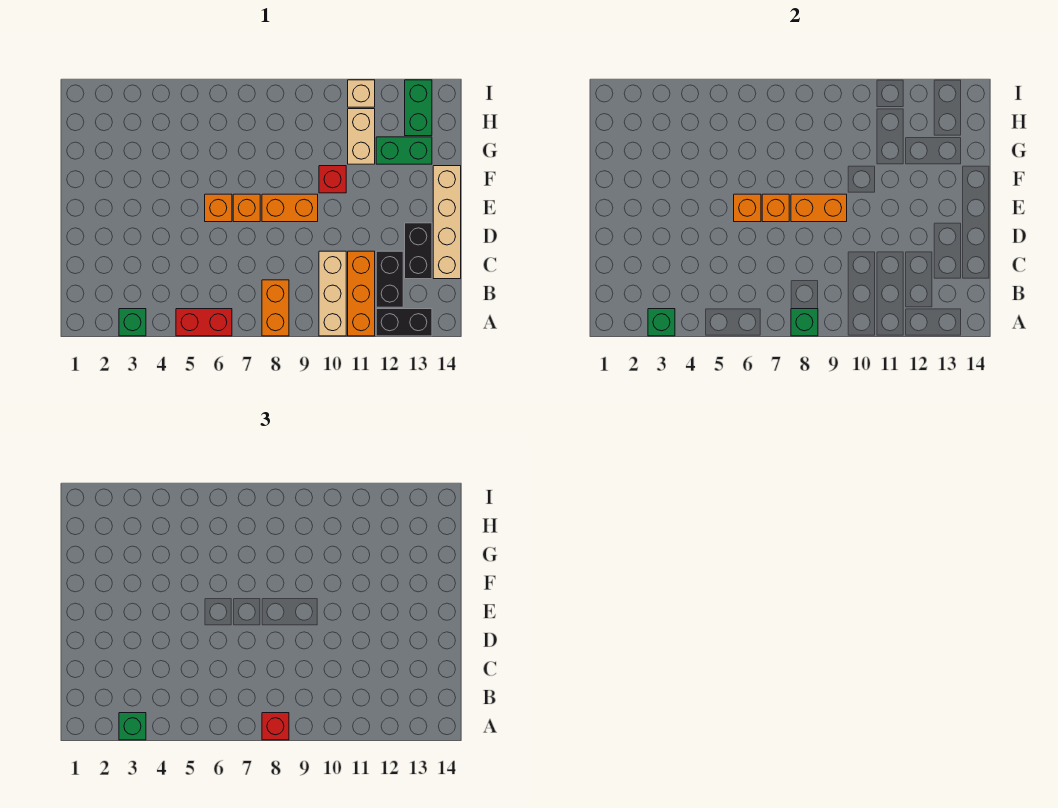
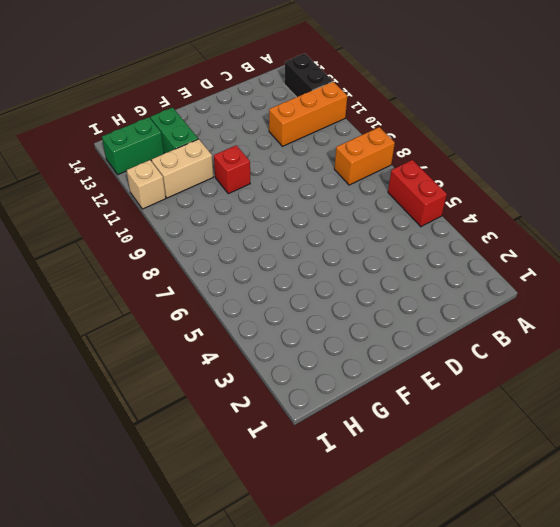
none -> green 1x1 brick [119,309,146,336]
none -> tan 1x3 brick [319,251,346,336]
none -> black 1x2 brick [376,251,403,307]

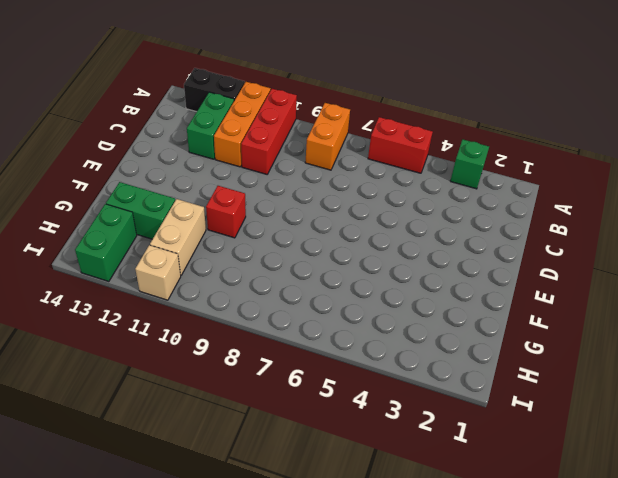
red 1x3 brick [241,89,297,174] -> tan 1x3 brick [319,251,346,336]
green 1x2 brick [187,92,234,159] -> black 1x2 brick [376,251,403,307]
none -> black 1x2 brick [405,223,432,279]
none -> tan 1x4 brick [433,166,461,279]
none -> orange 1x1 brick [205,194,232,222]

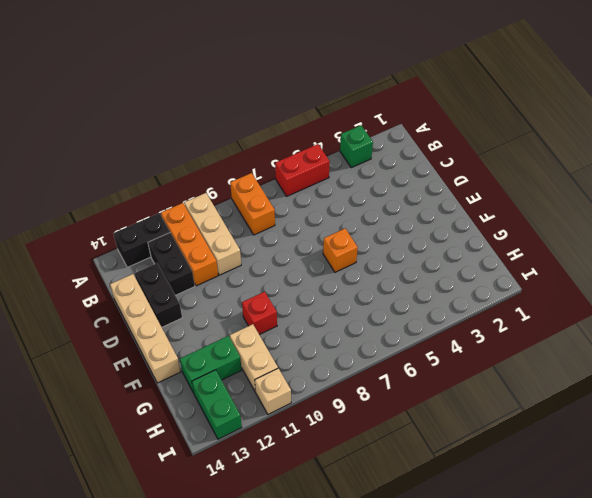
none -> orange 1x1 brick [233,194,260,222]
none -> orange 1x2 brick [262,194,318,222]
none -> green 1x1 brick [648,309,675,336]

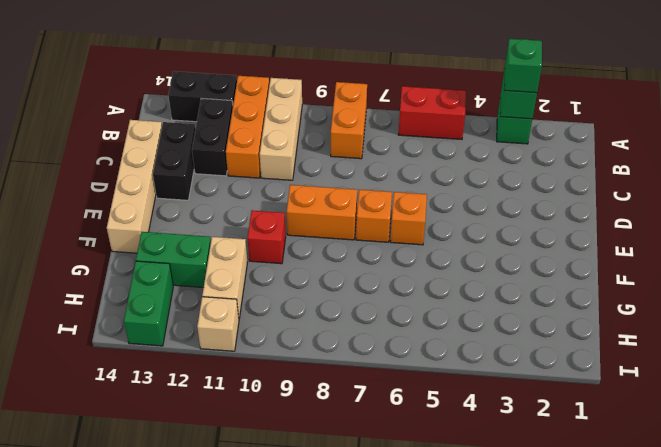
none -> green 1x1 brick [791,309,818,336]
none -> orange 1x1 brick [734,194,761,222]
none -> orange 1x1 brick [762,194,789,222]

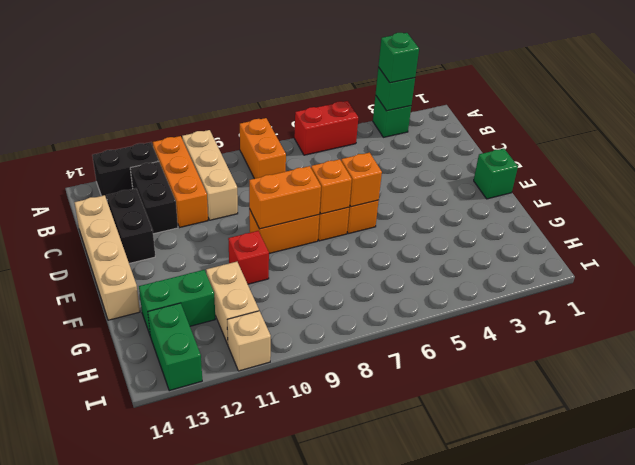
green 1x1 brick [474,149,518,199] -> green 1x1 brick moved to [791,309,818,336]
none -> red 1x1 brick [262,713,289,740]

